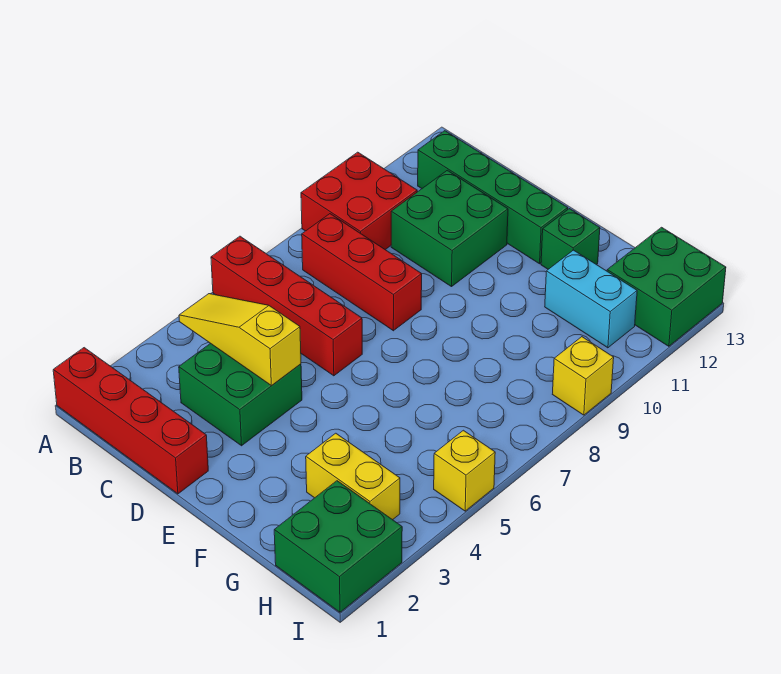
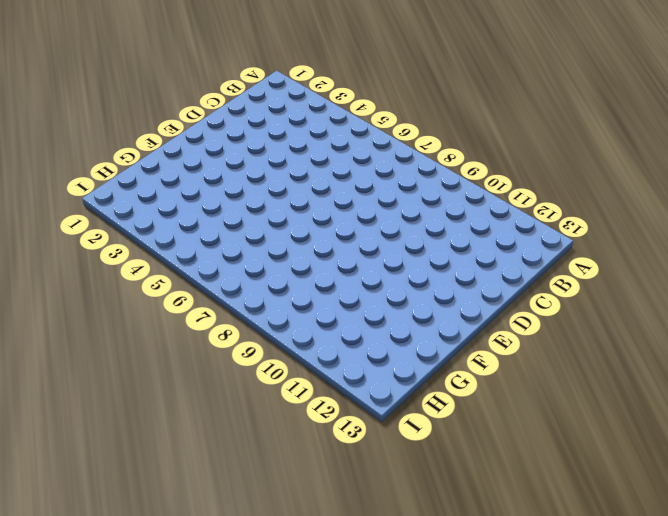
none -> red 1x4 brick [53,348,208,494]
none -> red 1x4 brick [211,236,362,376]
none -> red 2x2 brick [301,152,417,250]

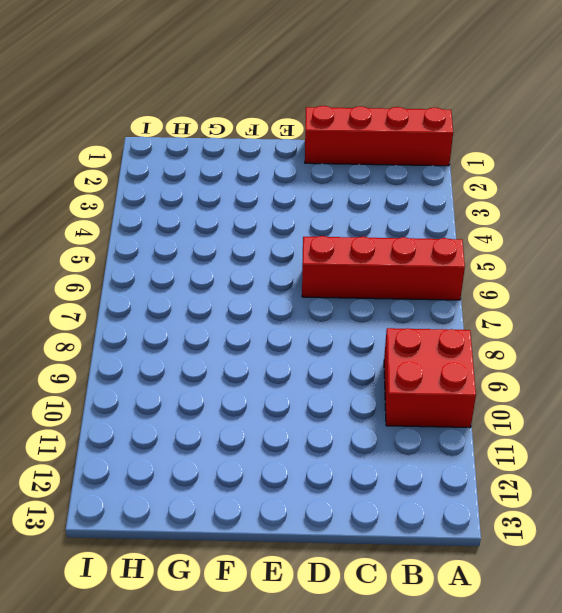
none -> red 1x3 brick [302,214,422,331]
none -> green 1x4 brick [418,131,568,264]
none -> green 2x2 brick [179,343,302,446]

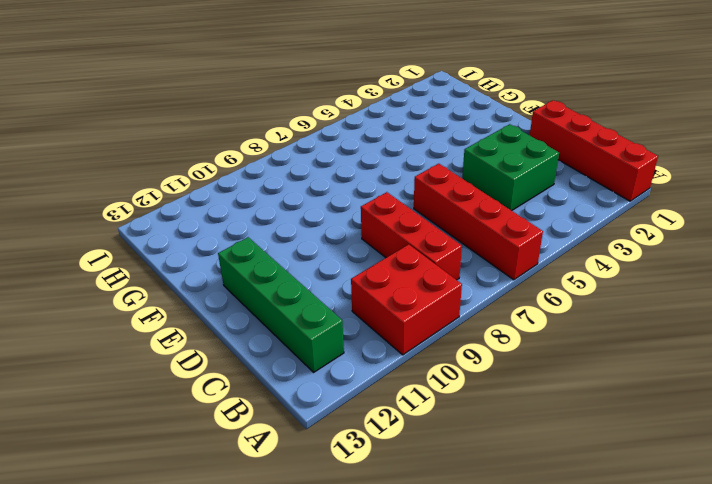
none -> green 2x2 brick [391,170,508,287]
none -> green 1x1 brick [541,209,600,269]
none -> yellow 1x2 brick [306,433,400,520]

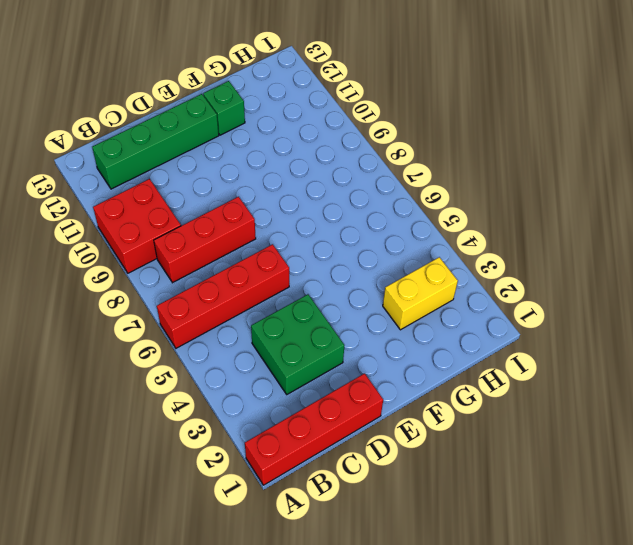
none -> green 2x2 brick [391,170,508,287]
none -> cyan 1x2 brick [545,250,637,348]
none -> green 2x2 brick [274,481,402,612]

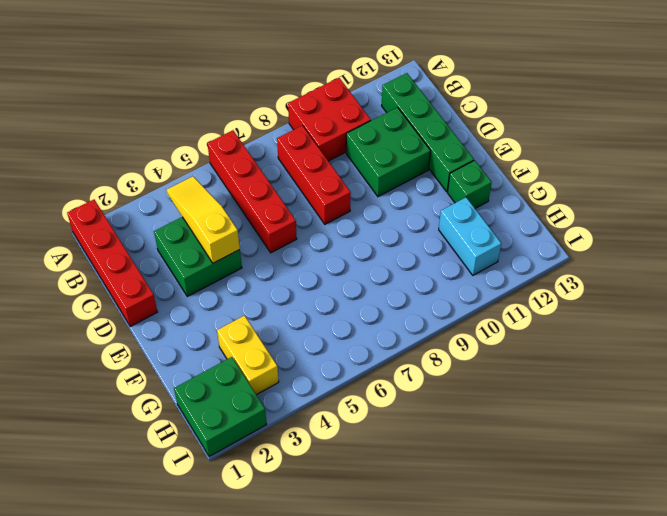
none -> green 2x2 brick [607,227,726,346]
none -> yellow 1x1 brick [434,430,495,511]
none -> yellow 1x1 brick [553,337,614,415]

